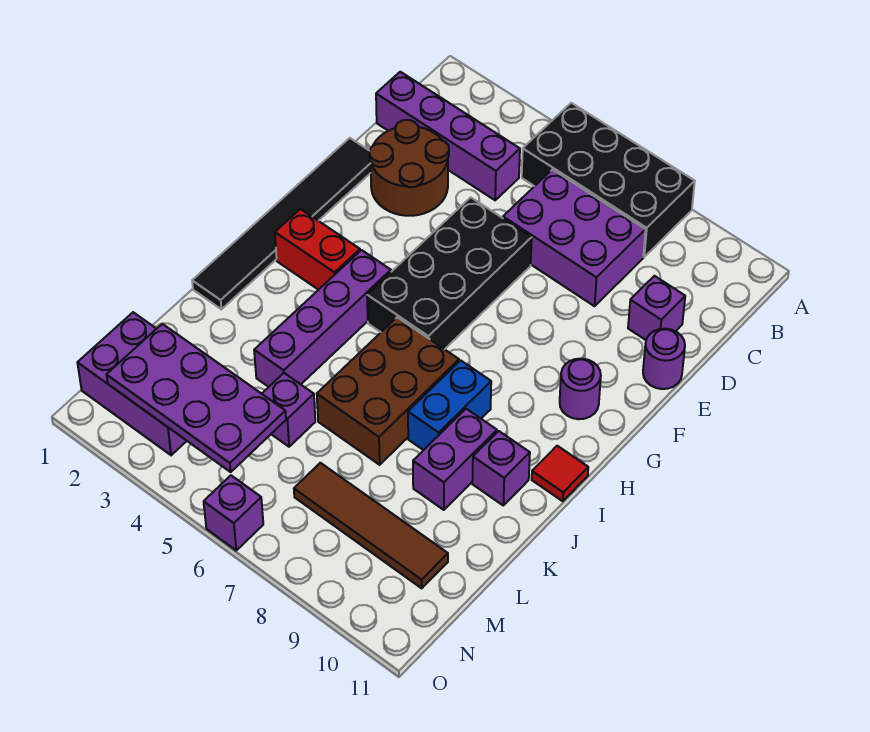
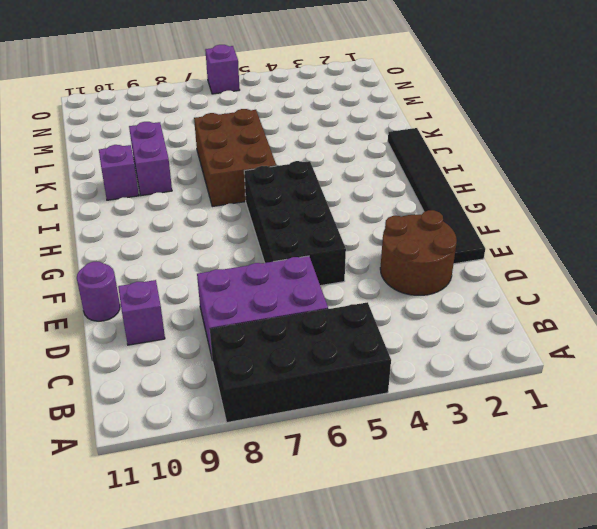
none -> purple 1x4 brick [376,72,520,200]
none -> purple 1x1 round brick [560,359,601,419]
none -> red 1x2 brick [275,209,360,290]

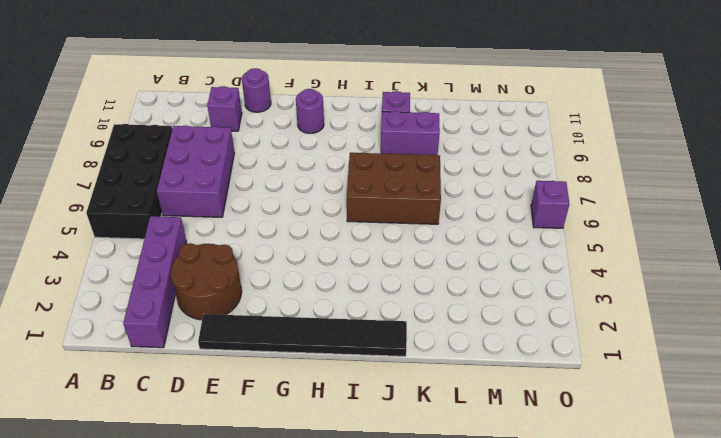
none -> black 2x4 brick [367,197,532,349]
none -> red 1x2 brick [275,209,360,290]
none -> purple 1x4 brick [254,250,391,387]

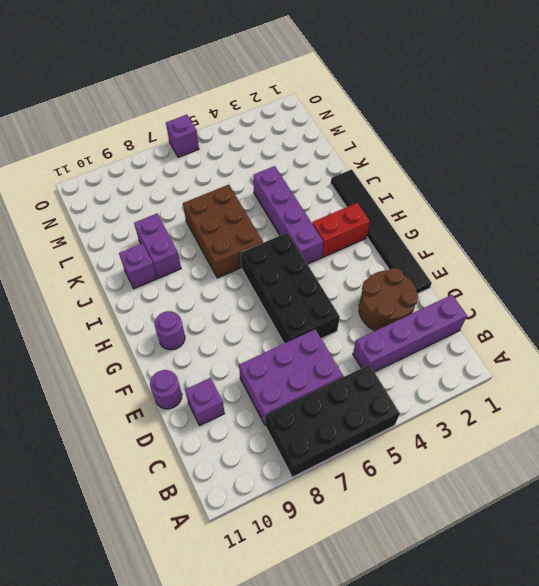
none -> blue 1x2 brick [408,360,491,450]
none -> red 1x1 tile [532,446,588,501]
none -> purple 1x1 brick [262,373,315,447]

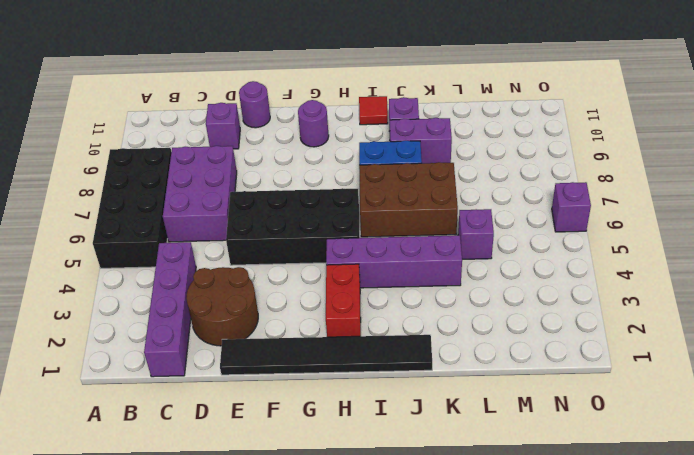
none -> purple 2x3 brick [77,312,186,455]
none -> brown 1x4 tile [294,463,448,588]
none -> purple 2x4 plate [107,324,286,472]

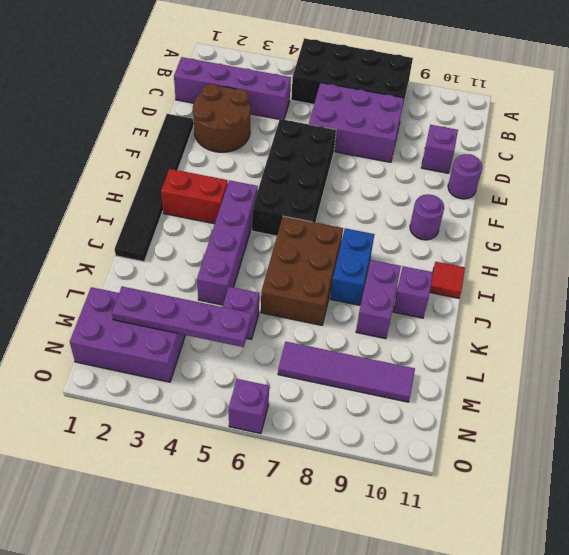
purple 1x4 plate [112,287,252,347] -> purple 2x4 plate [107,324,286,472]
purple 1x4 tile [278,342,415,402] -> brown 1x4 tile [294,463,448,588]

